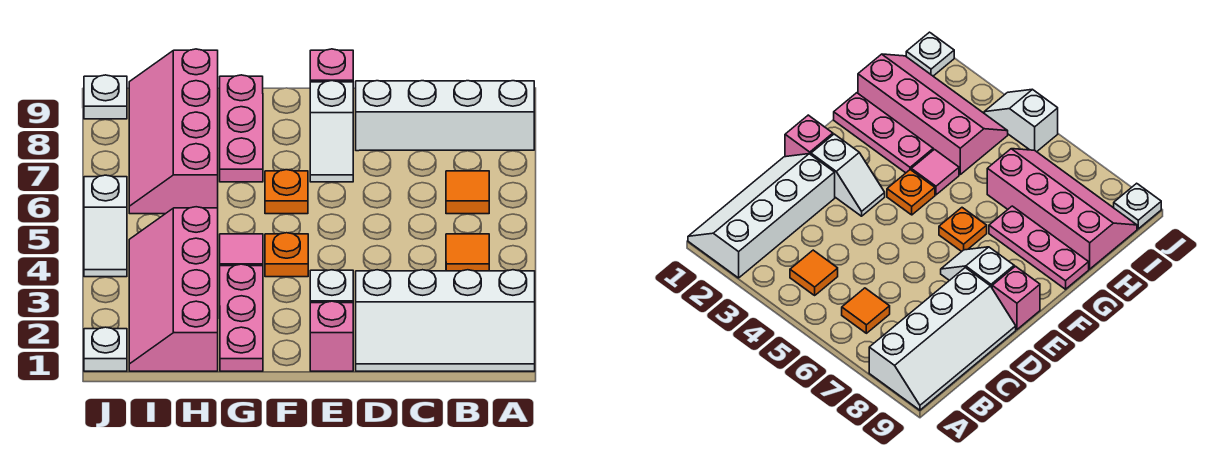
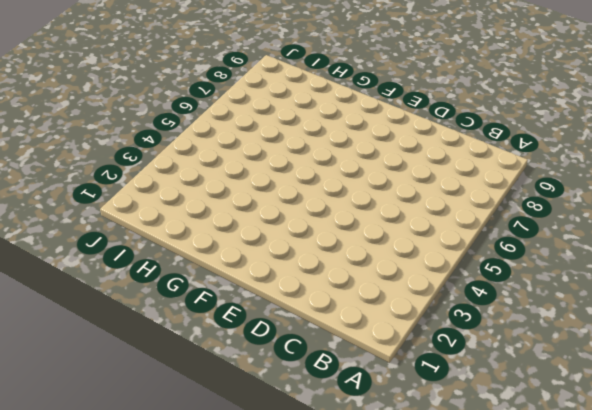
none -> white 2x4 slope [356,270,535,371]
none -> white 2x4 slope [356,81,534,151]
none -> orange 1x1 tile [446,234,489,271]

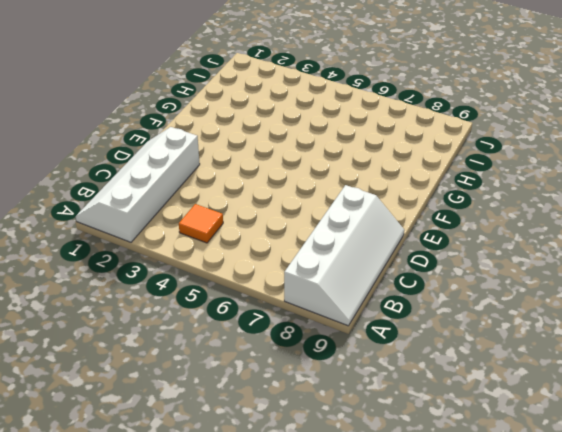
none -> orange 1x1 tile [446,171,489,214]
none -> pink 1x1 brick [310,301,353,371]
none -> white 1x2 slope [310,270,353,303]

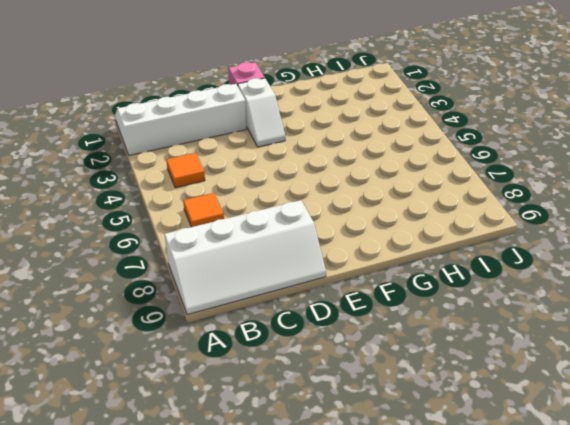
none -> white 1x2 slope [310,81,353,182]
none -> pink 1x1 brick [310,49,353,82]
none -> orange 1x1 plate [265,233,308,277]

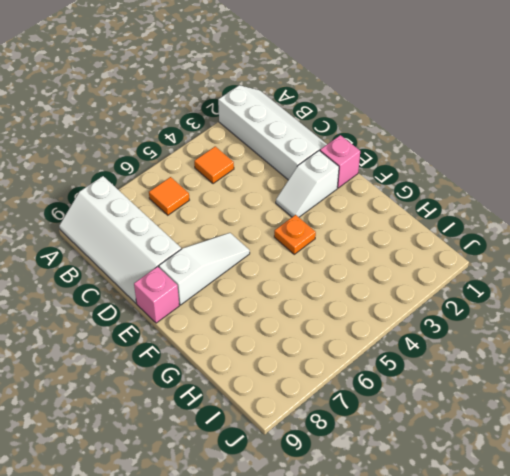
white 1x3 slope [159,233,250,305] -> white 1x2 slope [310,81,353,182]
none -> orange 1x1 plate [265,170,308,214]
none -> pink 1x3 plate [220,264,263,371]
none -> pink 1x1 tile [220,234,263,266]

